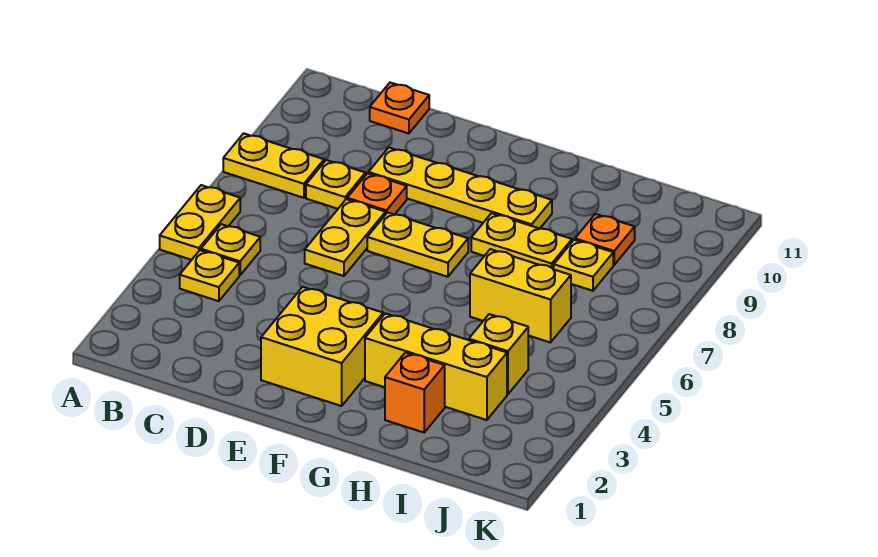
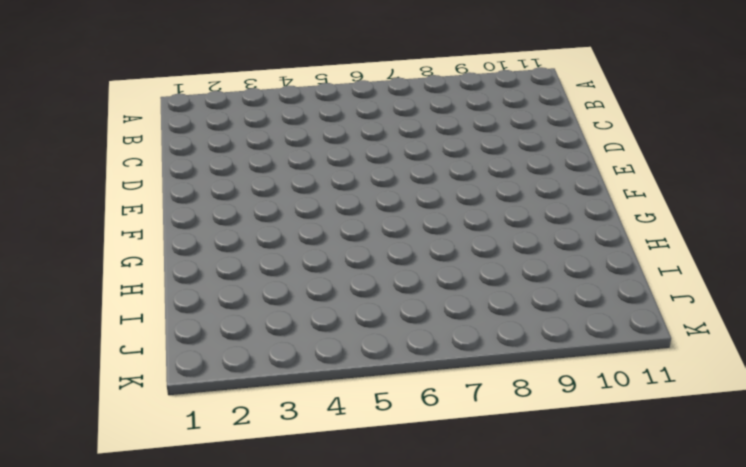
none -> yellow 1x2 plate [160,185,240,260]
none -> yellow 1x2 plate [223,133,324,198]
none -> yellow 1x1 plate [180,250,239,301]

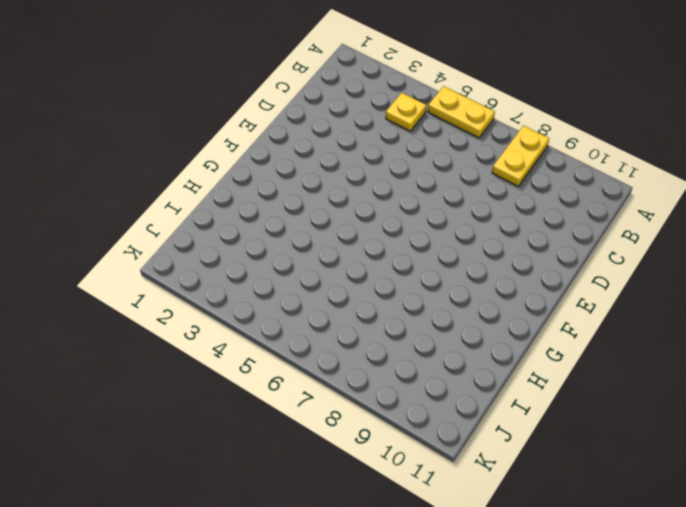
none -> yellow 1x1 plate [201,224,260,275]
none -> yellow 1x1 plate [306,160,365,209]
none -> orange 1x1 plate [370,83,429,134]

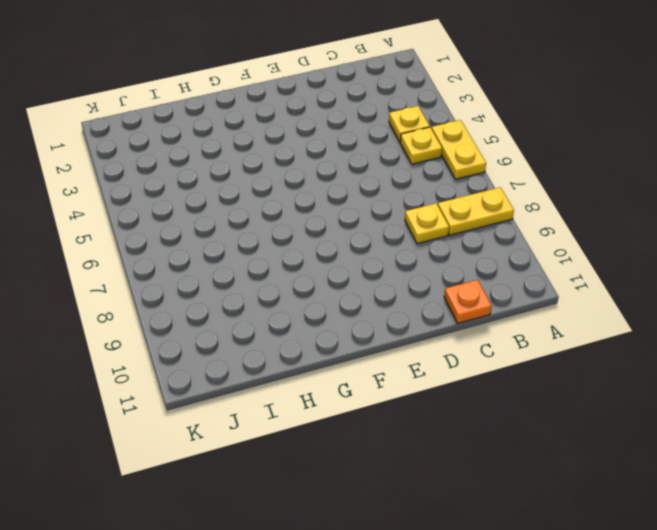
none -> yellow 1x2 plate [305,199,386,276]
none -> orange 1x1 plate [347,173,407,215]
none -> yellow 1x4 plate [368,148,552,229]

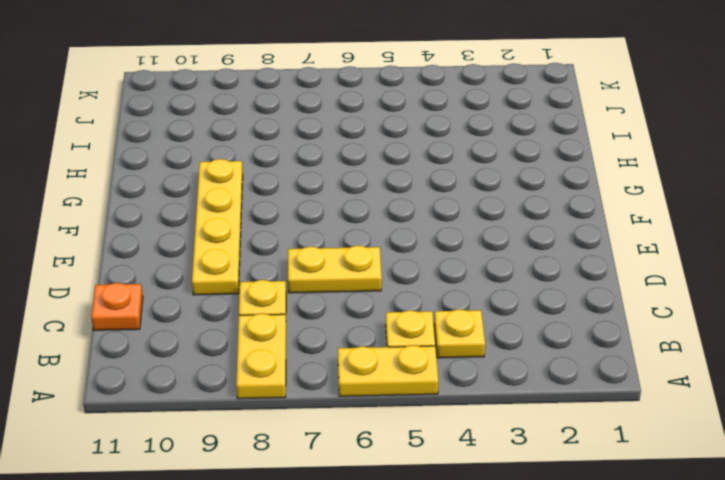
none -> orange 1x1 plate [347,173,407,215]
none -> yellow 2x2 brick [261,287,383,406]
none -> yellow 1x2 plate [367,212,468,277]

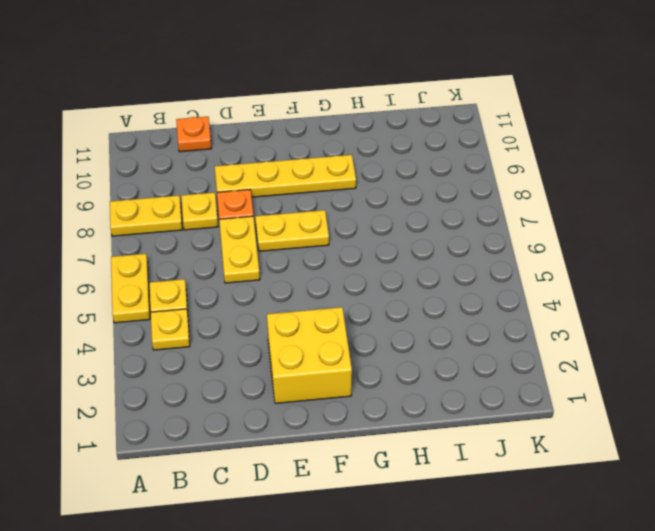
none -> yellow 1x3 brick [365,313,507,420]
none -> yellow 1x2 plate [471,213,572,269]
none -> orange 1x1 brick [385,353,445,432]

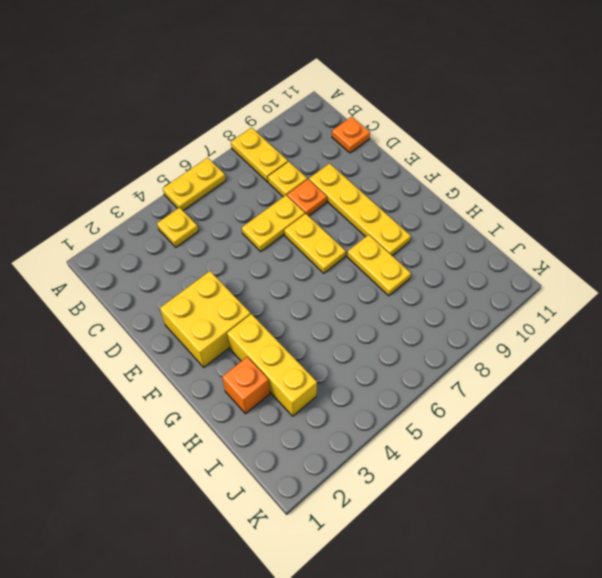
none -> yellow 1x1 plate [201,224,260,275]
none -> yellow 1x2 brick [470,249,571,343]
none -> yellow 1x1 brick [469,314,528,394]

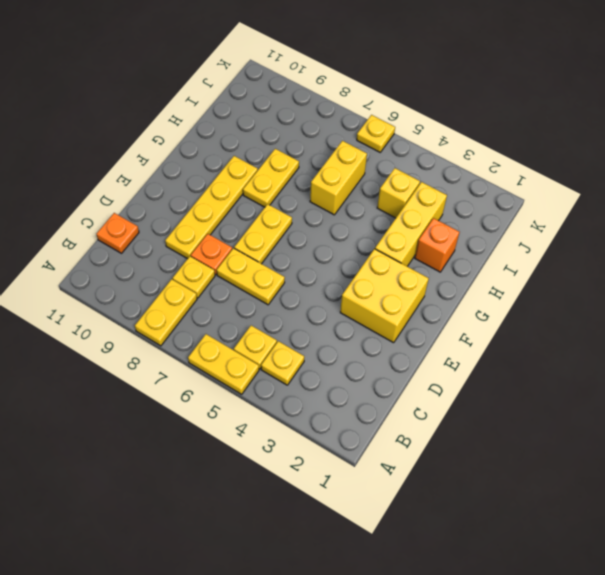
yellow 1x1 plate [357,115,395,152] -> yellow 1x1 plate moved to [554,240,613,291]
none -> orange 1x1 plate [575,214,635,265]

